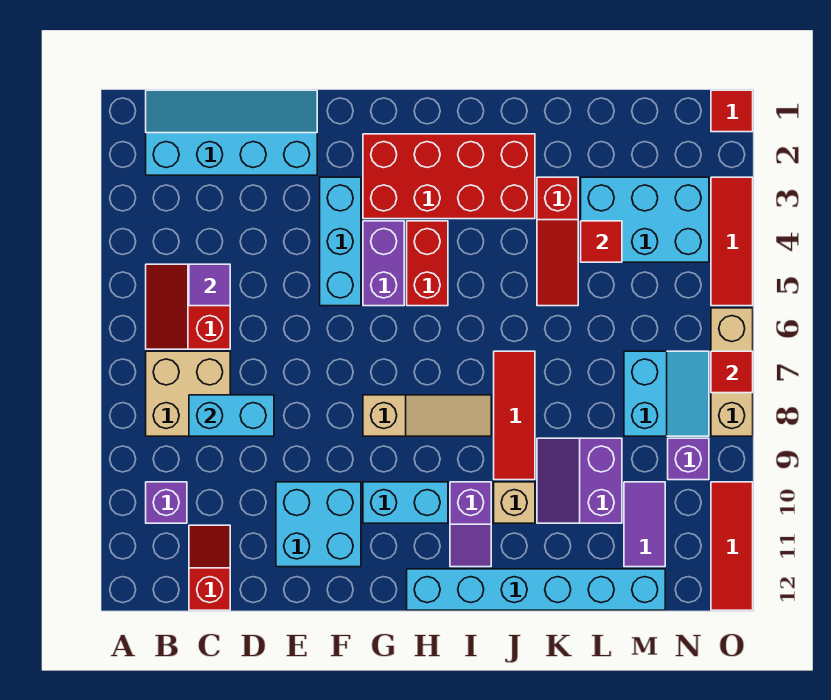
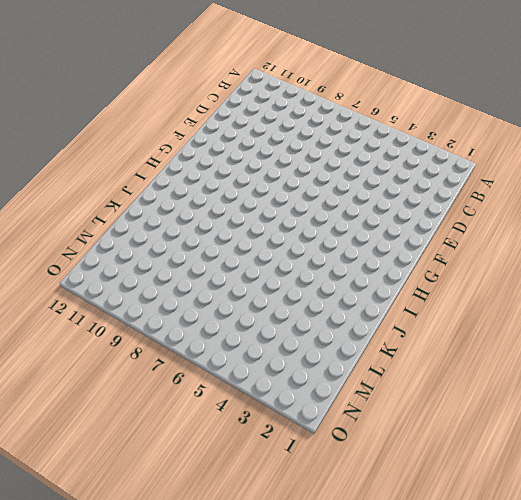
none -> cyan 2x4 slope [146,90,317,175]
none -> red 2x2 slope [146,264,230,349]
none -> tan 2x2 brick [146,351,230,436]
none -> purple 1x1 brick [146,482,187,523]

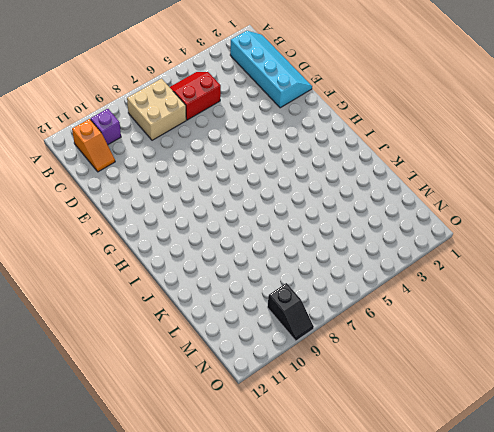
orange 1x2 slope [72,119,115,172] -> red 1x2 slope [189,525,230,610]
black 1x2 slope [267,283,314,341] -> purple 1x1 brick [668,438,709,480]
none -> cyan 2x2 brick [276,482,361,567]
none -> cyan 1x3 brick [320,177,361,306]
none -> red 2x4 brick [363,134,535,219]
none -> purple 1x2 brick [363,221,404,306]

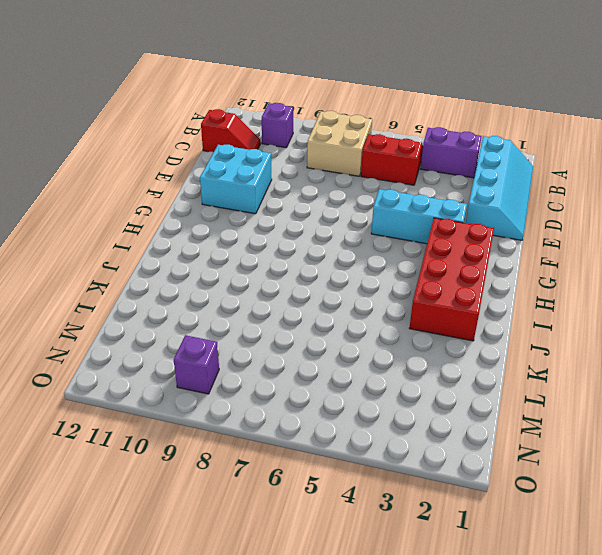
purple 1x2 brick [420,127,482,178] -> purple 1x2 brick moved to [363,221,404,306]
none -> tan 1x3 slope [363,395,491,436]
none -> cyan 1x2 brick [363,482,448,523]
none -> red 1x2 brick [407,221,448,306]
none -> cyan 1x6 brick [407,569,665,610]

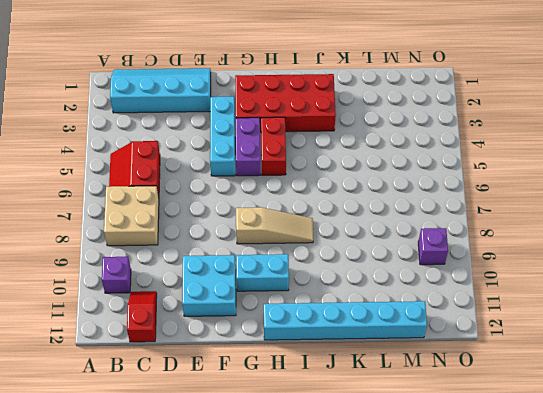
none -> purple 1x2 slope [450,482,491,567]
none -> red 1x3 tile [494,351,535,480]
none -> tan 1x1 brick [494,482,535,523]
none -> red 1x3 slope [537,177,578,306]

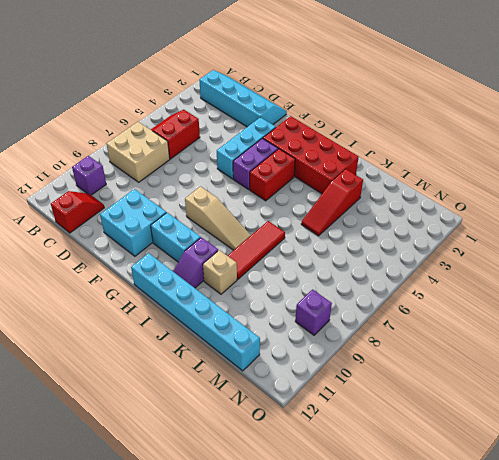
none -> purple 2x2 slope [537,438,622,523]
none -> cyan 2x3 brick [581,177,709,262]
none -> cyan 2x2 slope [624,351,709,436]
none -> purple 1x2 tile [624,482,665,567]

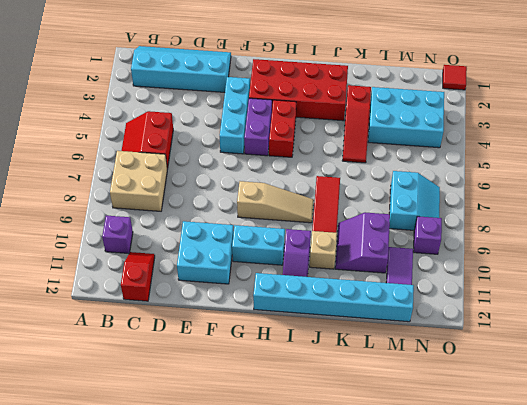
none -> red 1x3 tile [711,177,753,306]
none -> tan 1x3 brick [711,308,753,436]
none -> red 1x3 tile [711,482,753,610]
none -> purple 1x1 tile [189,264,230,306]

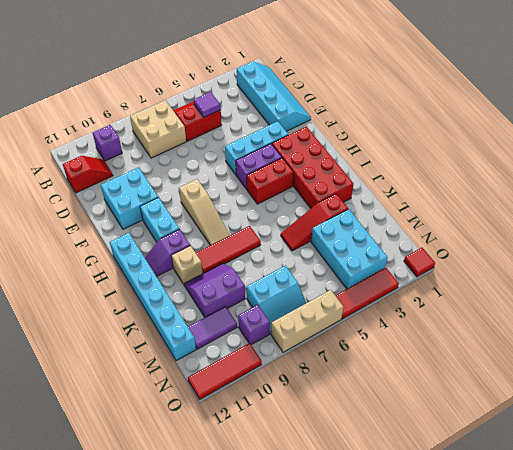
none -> cyan 1x2 brick [189,395,274,436]
none -> red 1x1 tile [581,221,622,262]
none -> red 1x1 tile [711,351,753,393]

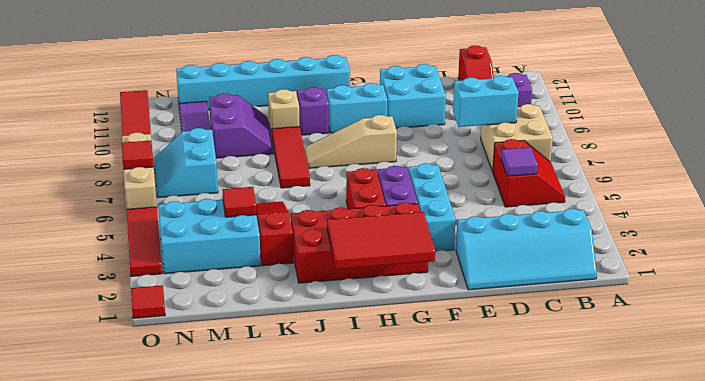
red 2x3 tile [327,212,436,269] -> none
none -> purple 1x1 brick [668,438,709,480]

